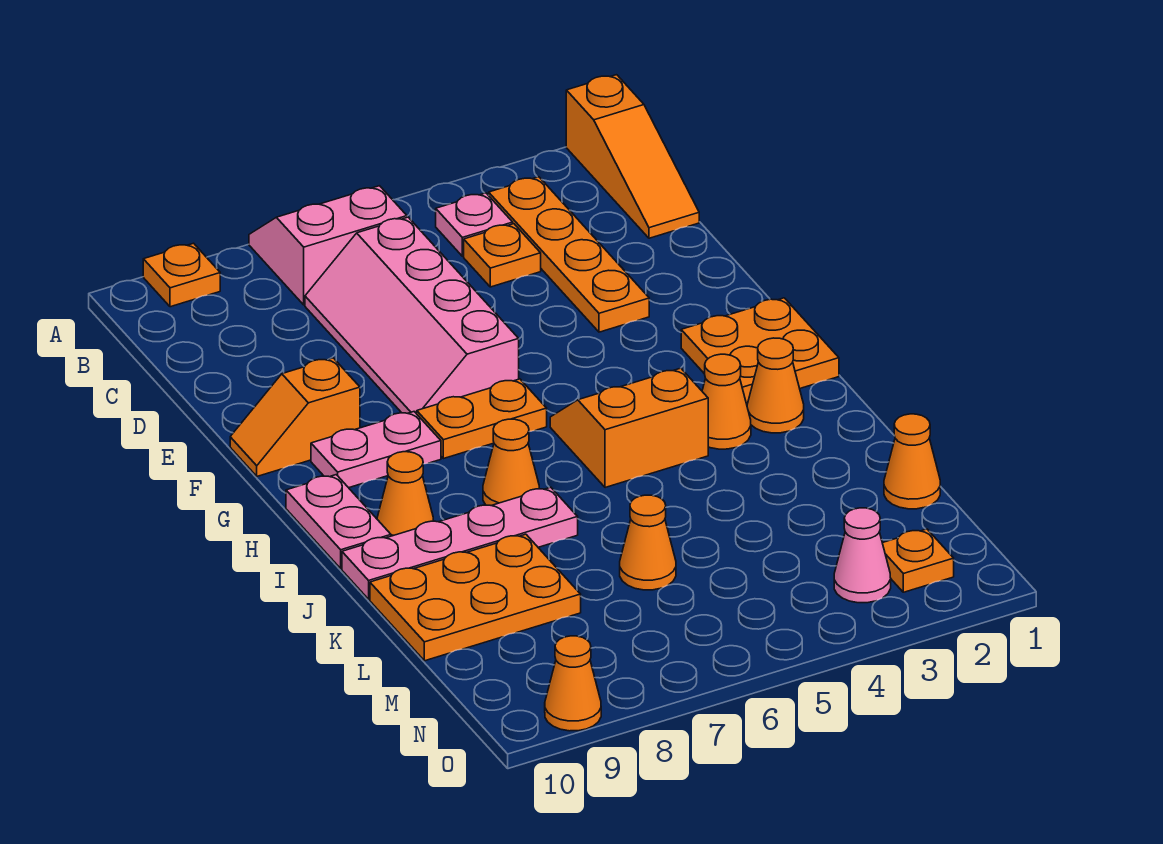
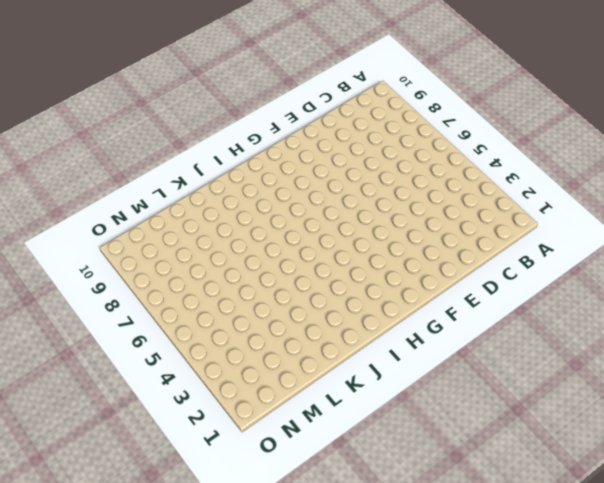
none -> orange 1x3 slope [566,75,699,238]
none -> pink 2x2 slope [249,186,407,305]
none -> orange 1x1 plate [143,243,220,307]

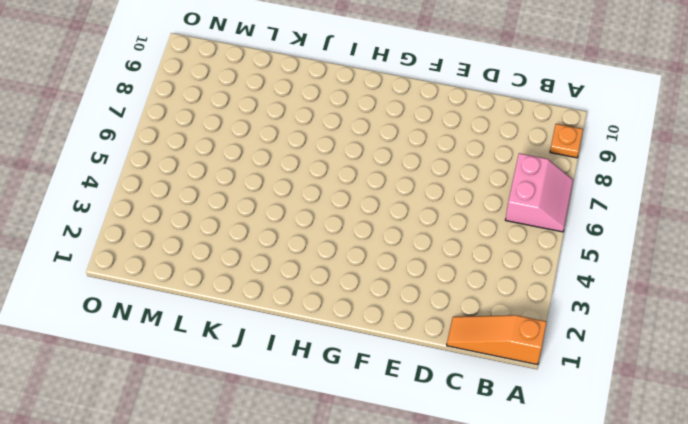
none -> orange 1x4 plate [488,177,649,332]
none -> pink 1x1 plate [436,193,513,256]
none -> orange 1x1 plate [464,224,541,287]

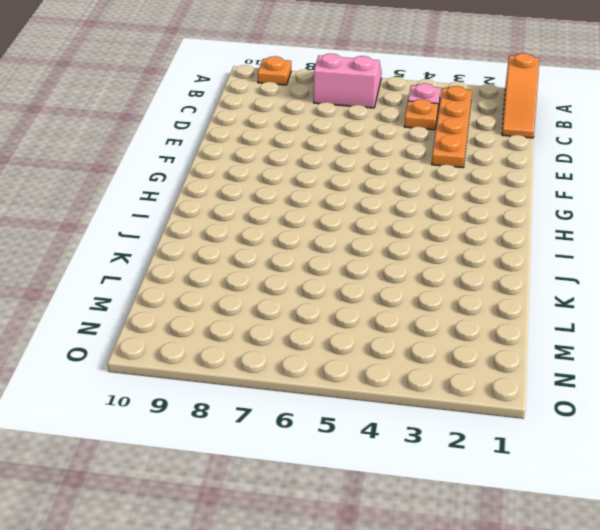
none -> pink 2x4 slope [305,217,519,414]
none -> orange 1x2 slope [230,358,360,476]
none -> orange 2x2 plate [681,298,839,404]

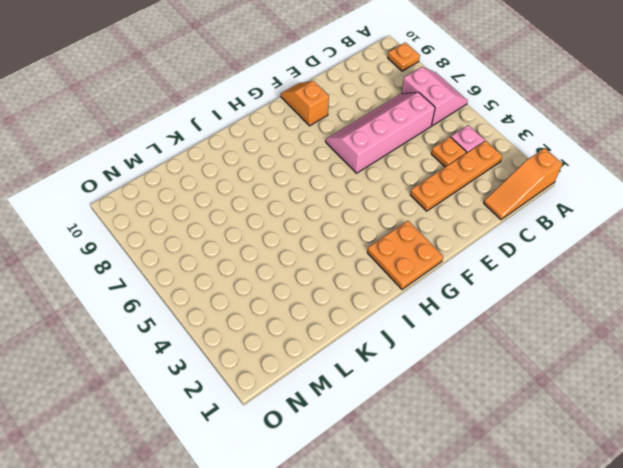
none -> orange 1x2 plate [417,379,547,459]
none -> pink 1x2 plate [311,412,441,488]
none -> orange 2x2 slope [550,368,708,488]

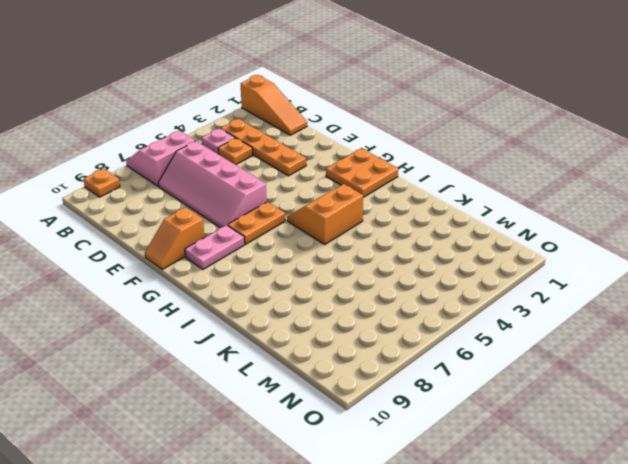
none -> pink 1x2 plate [286,475,391,569]
none -> orange 1x1 cone [747,338,804,433]
none -> orange 1x1 cone [702,354,751,449]

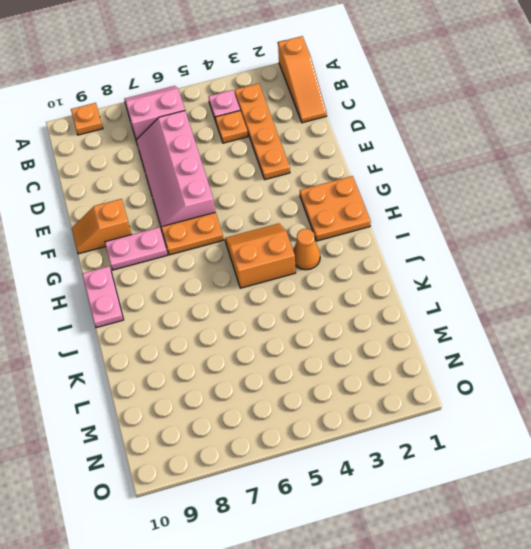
none -> orange 1x1 cone [747,338,804,433]
none -> orange 1x1 cone [483,419,539,506]
none -> orange 1x1 cone [377,452,433,536]

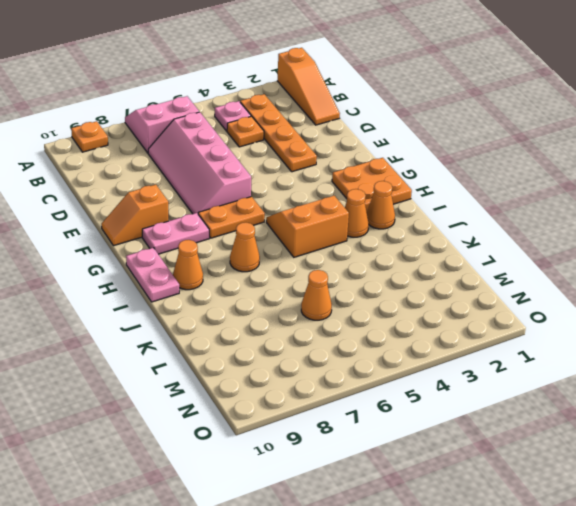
none -> pink 1x4 plate [342,487,578,599]
none -> orange 2x3 plate [370,534,581,661]
none -> orange 1x1 cone [884,414,940,509]

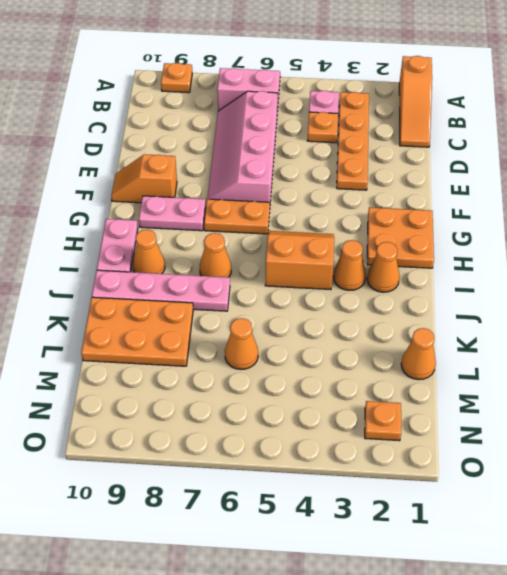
none -> pink 1x1 cone [834,508,891,603]
none -> orange 1x1 cone [545,636,601,731]

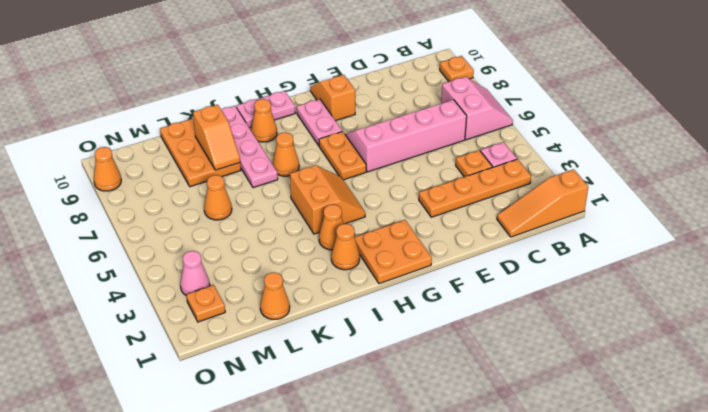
orange 1x2 slope [193,105,240,170] -> none

